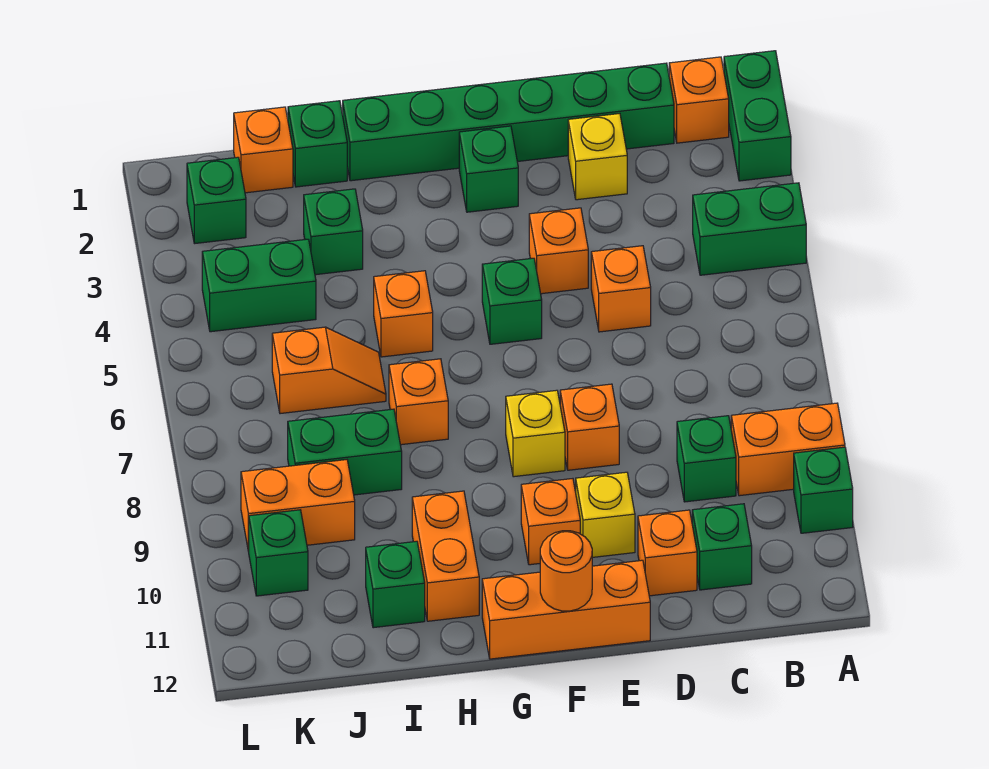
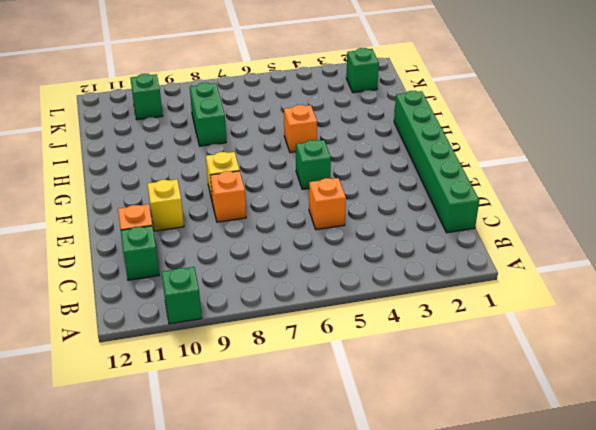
none -> green 1x2 brick [724,51,791,181]
none -> green 1x2 brick [693,183,806,275]
none -> orange 1x2 brick [731,403,845,496]
none -> orange 1x1 brick [669,57,729,143]

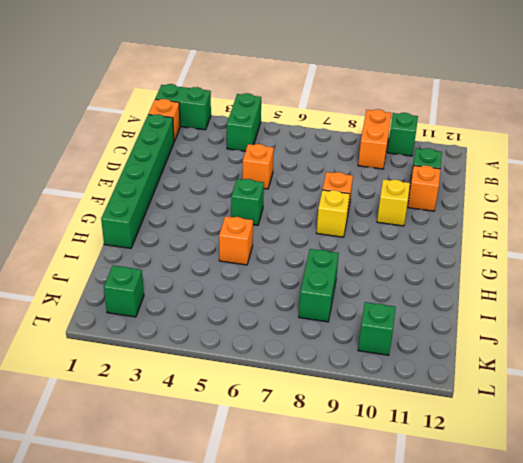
none -> green 1x1 brick [677,416,736,502]
none -> yellow 1x1 brick [568,114,627,200]
none -> orange 1x1 brick [529,208,588,294]
none -> orange 1x3 brick [482,560,650,659]

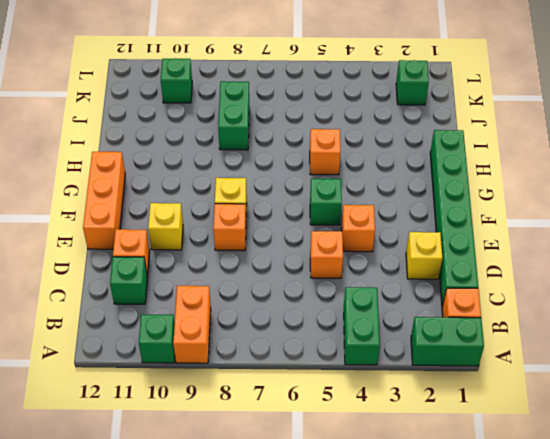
none -> green 1x1 brick [677,416,736,502]
none -> green 1x1 brick [459,126,518,212]
none -> orange 1x1 brick [521,479,580,565]
none -> orange 1x1 brick [389,359,448,445]

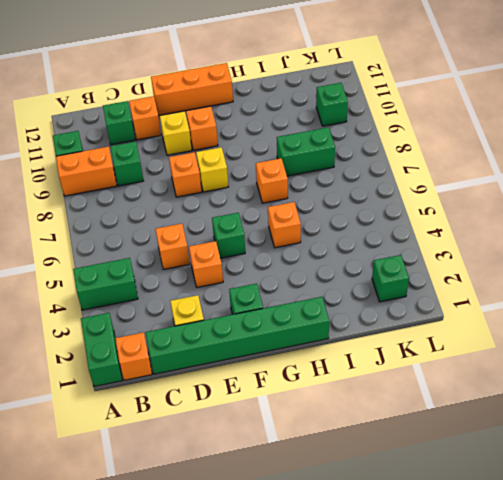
none -> orange 1x2 brick [412,491,479,621]
none -> green 1x1 brick [288,101,347,187]
none -> green 1x1 brick [304,189,363,275]
none -> orange 1x2 slope [272,327,386,414]

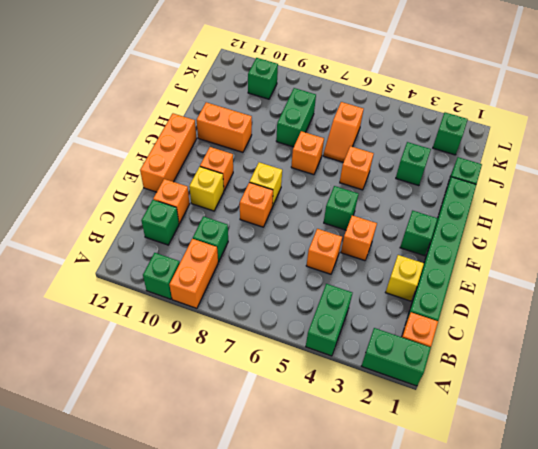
none -> green 1x1 brick [366,541,425,628]
none -> orange 1x1 brick [234,107,293,193]
none -> green 1x2 brick [202,239,316,332]
none -> orange 1x2 brick [241,460,355,552]

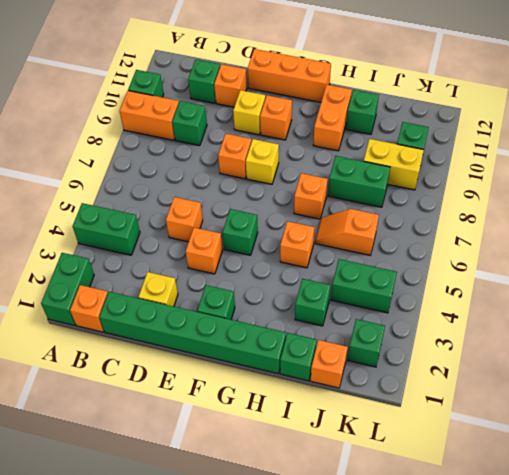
yellow 1x2 brick [364,139,424,190] -> orange 1x2 brick [241,460,355,552]
none -> orange 1x1 round brick [540,531,592,611]

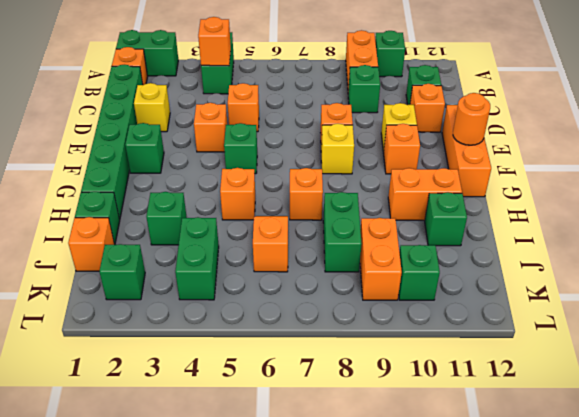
orange 1x1 brick [198,17,231,66] -> none

